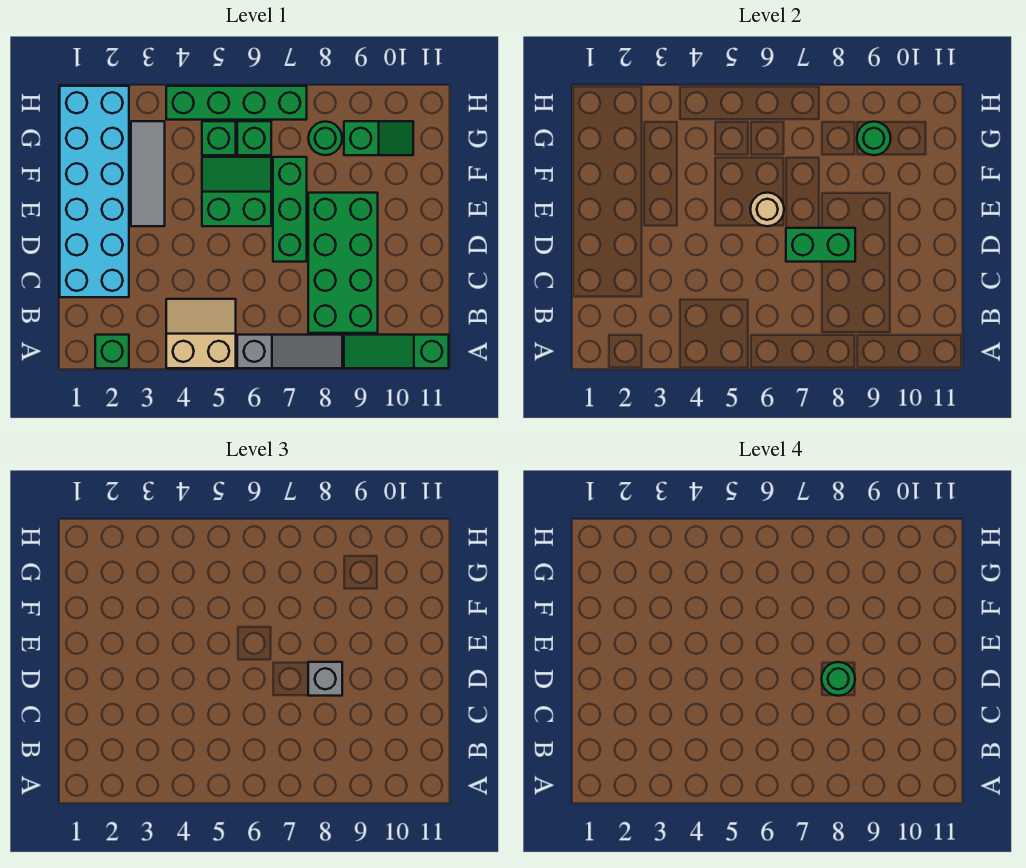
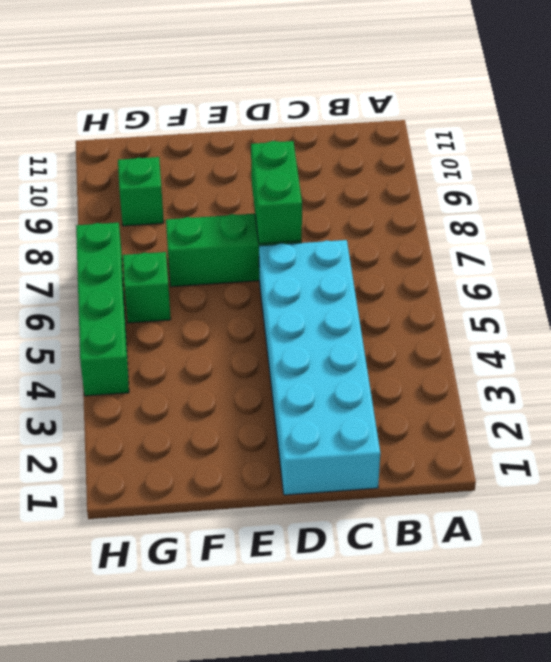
cyan 2x6 brick [259,240,380,495] -> cyan 2x6 brick turned to [60,86,129,297]
none -> green 1x1 brick [95,335,129,368]
none -> tan 2x2 slope [166,299,236,368]
none -> grey 1x3 slope [237,335,342,368]

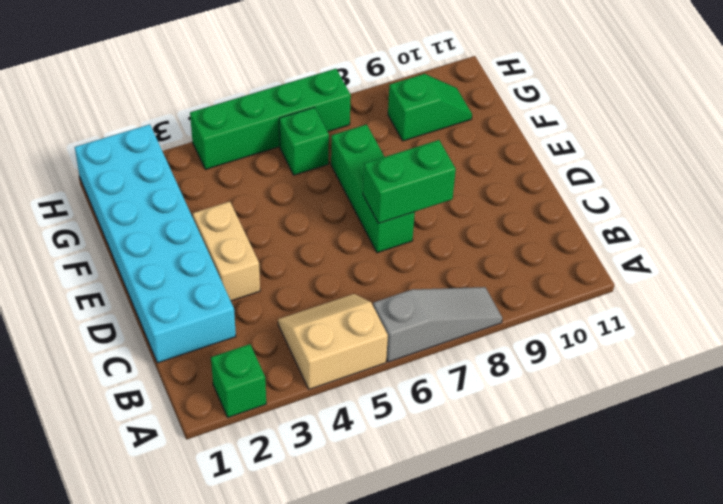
tan 1x2 brick [193,202,260,301] -> grey 1x3 tile [131,121,165,226]
none -> green 1x3 slope [344,335,449,368]
none -> green 2x4 brick [308,193,378,333]
none -> green 2x2 slope [202,157,271,226]

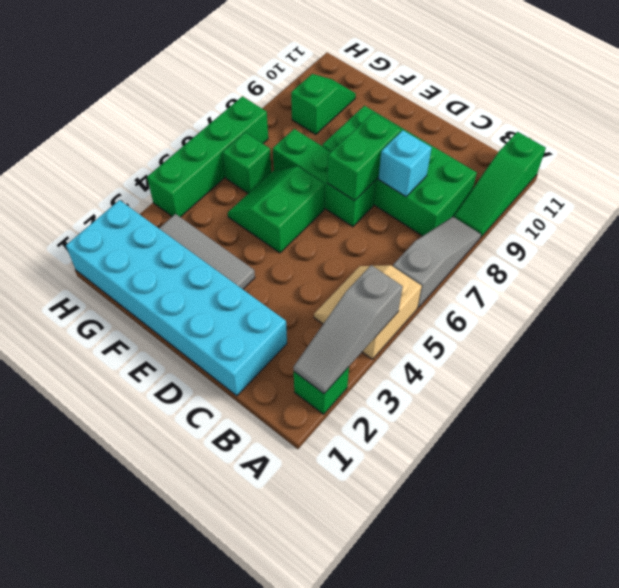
grey 1x3 slope [293,265,403,394] -> none
cyan 1x1 brick [378,130,432,197] -> none
none -> green 1x1 brick [202,121,236,155]
none -> green 1x1 round brick [308,122,342,155]
none -> tan 1x1 round brick [750,193,784,226]

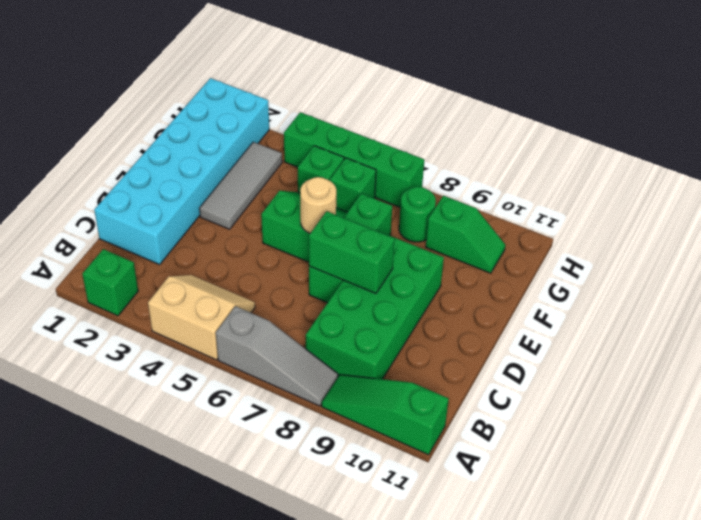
none -> green 1x1 round brick [857,122,891,155]
none -> grey 1x1 brick [308,662,342,696]
none -> green 1x1 round brick [821,662,855,696]

